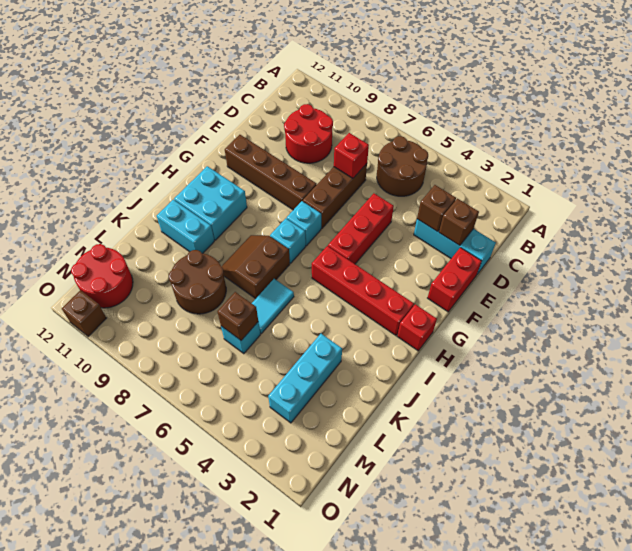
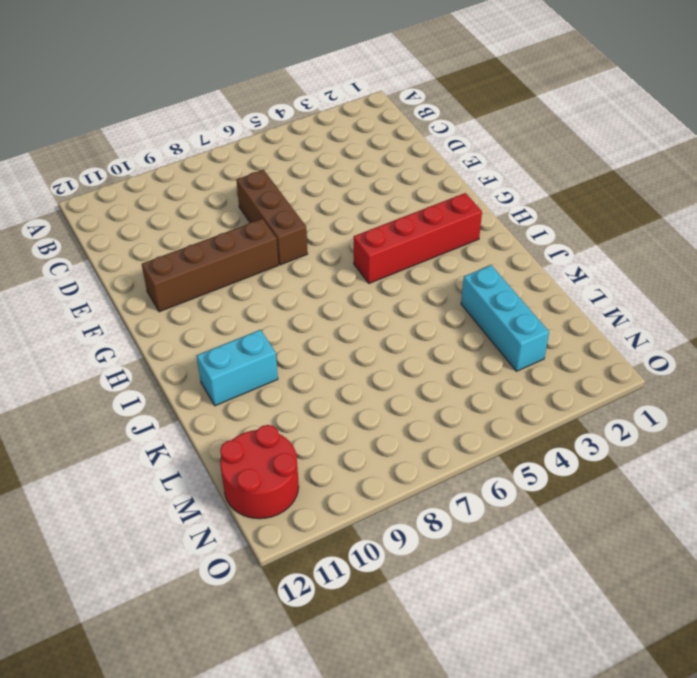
none -> brown 2x2 round brick [377,136,428,196]
none -> red 2x2 round brick [284,104,333,163]
none -> cyan 1x3 brick [414,219,496,274]

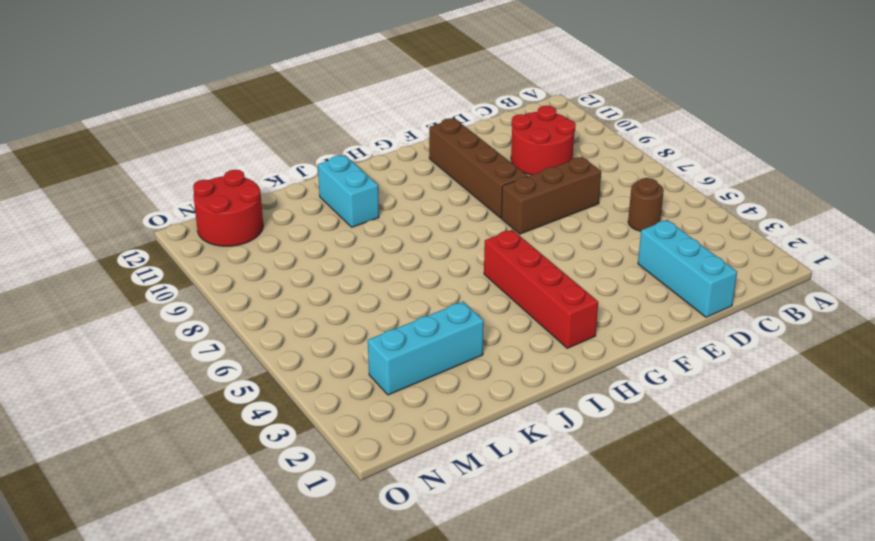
brown 1x1 round brick [628,178,664,231] -> brown 2x2 round brick [377,136,428,196]
none -> red 1x2 brick [428,248,481,312]
none -> red 1x3 brick [328,194,394,264]
none -> cyan 1x1 brick [287,201,321,246]

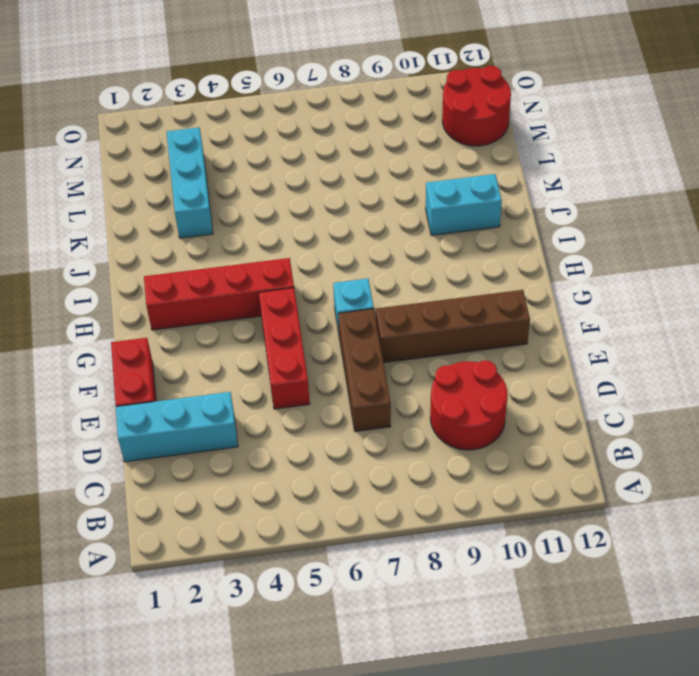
none -> brown 2x2 round brick [377,136,428,196]
none -> red 1x1 brick [397,304,437,351]
none -> cyan 1x1 brick [270,218,306,263]

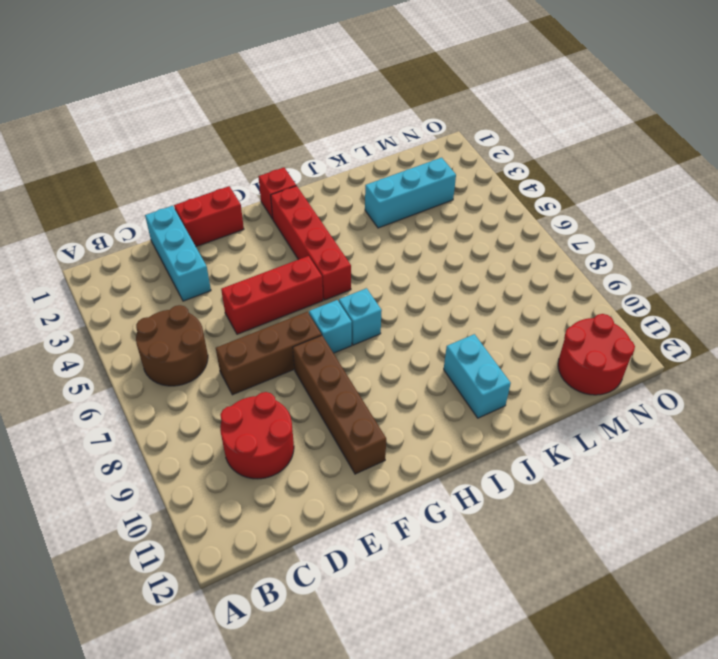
none -> cyan 2x2 brick [174,166,247,240]
none -> brown 2x2 slope [221,235,290,299]
none -> cyan 1x2 tile [252,279,294,334]

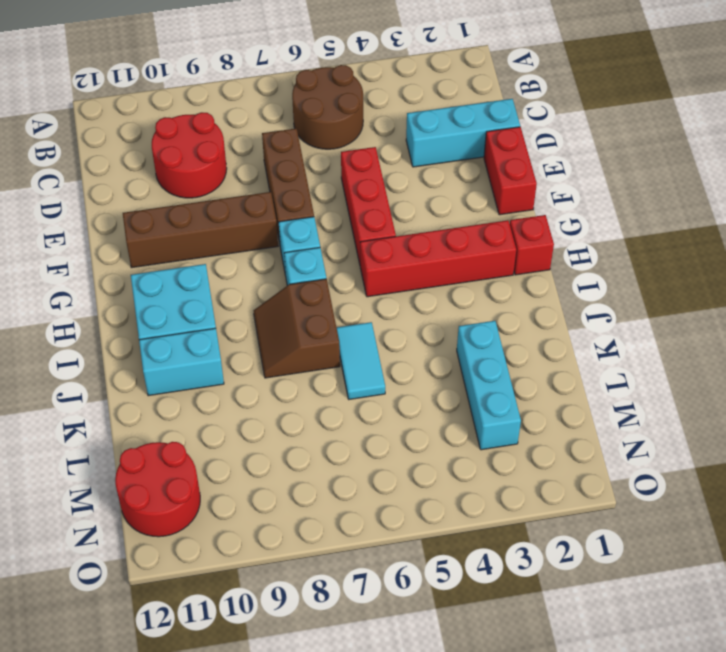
none -> brown 2x2 round brick [169,250,226,314]
none -> cyan 1x1 brick [221,322,260,354]
none -> brown 1x1 brick [62,290,106,337]

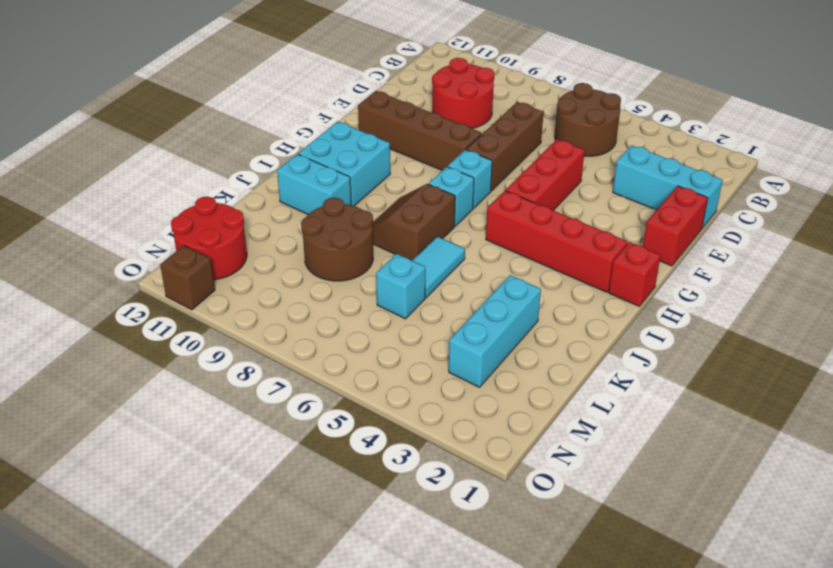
none -> brown 1x1 brick [439,199,479,246]
none -> brown 1x1 brick [417,185,456,232]
none -> red 1x1 brick [334,133,369,178]

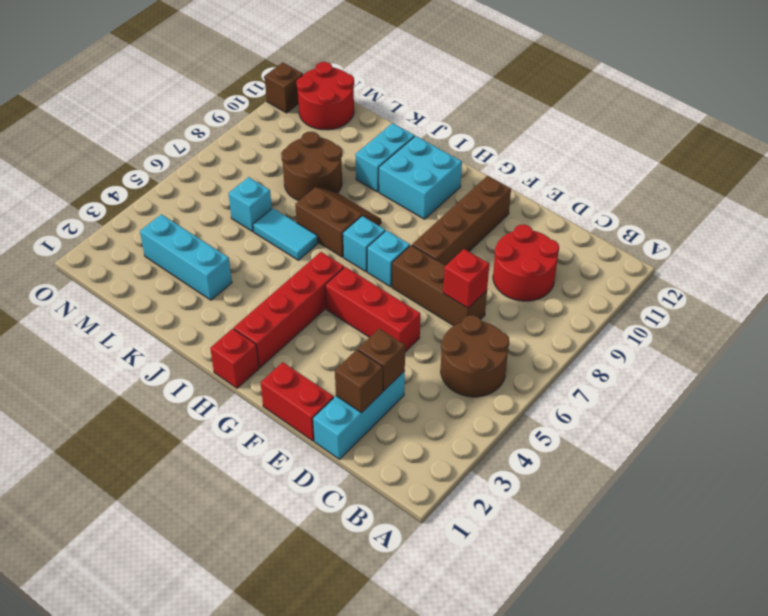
none -> brown 1x1 brick [217,292,258,340]

